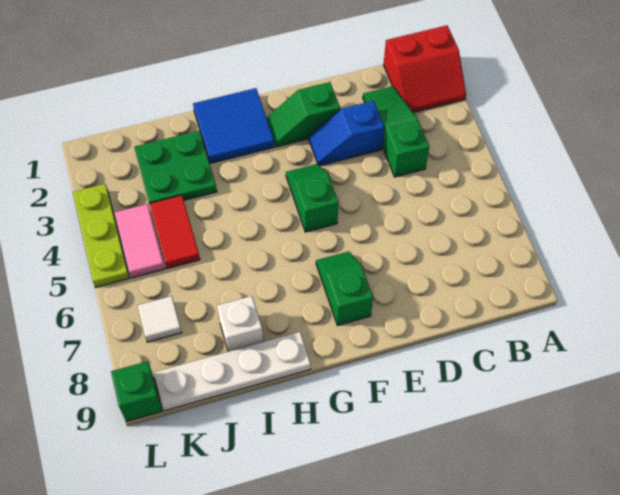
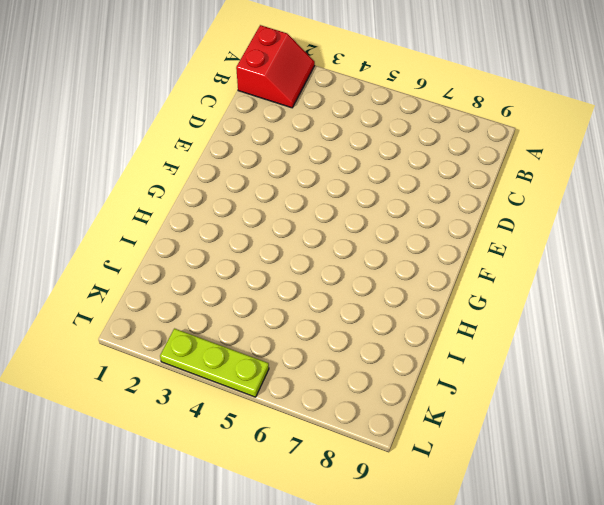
none -> green 1x3 slope [363,86,429,177]
none -> blue 1x2 slope [309,101,384,166]
none -> green 1x2 slope [267,82,340,147]

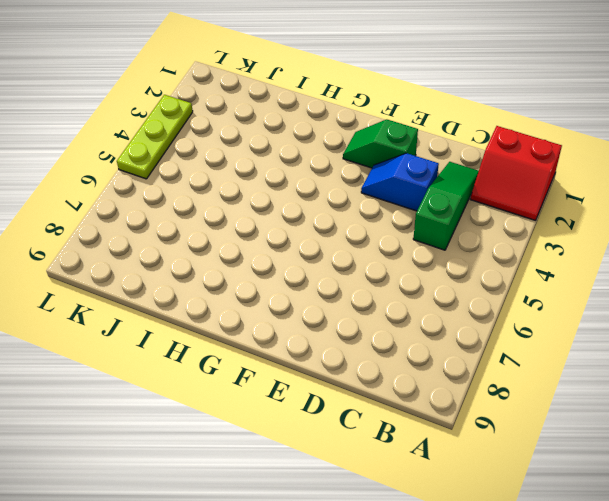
none -> green 1x2 slope [286,164,338,232]
none -> green 1x2 slope [316,252,373,325]
none -> blue 2x2 tile [193,88,274,163]

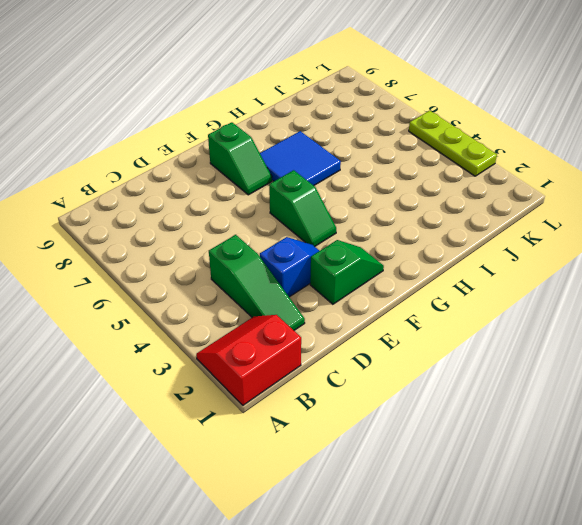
blue 2x2 tile [260,131,341,186] -> blue 2x2 tile moved to [193,88,274,163]
none -> white 1x4 plate [154,332,311,411]
none -> green 2x2 plate [134,131,217,203]
none -> white 1x1 brick [217,296,263,352]

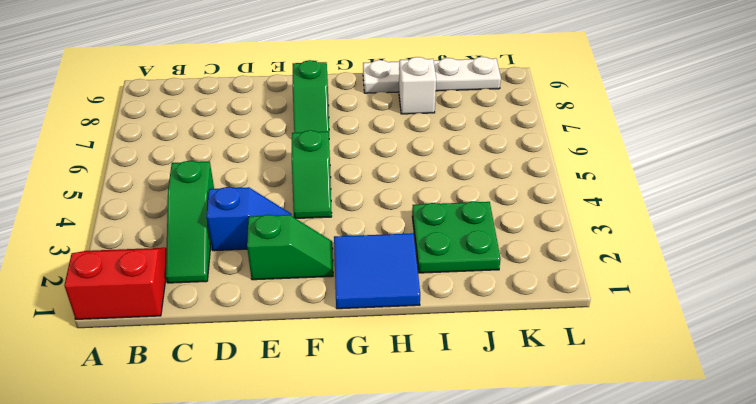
none -> red 1x2 tile [149,195,200,269]
none -> pink 1x2 tile [115,204,165,278]
none -> white 1x1 tile [138,296,182,342]

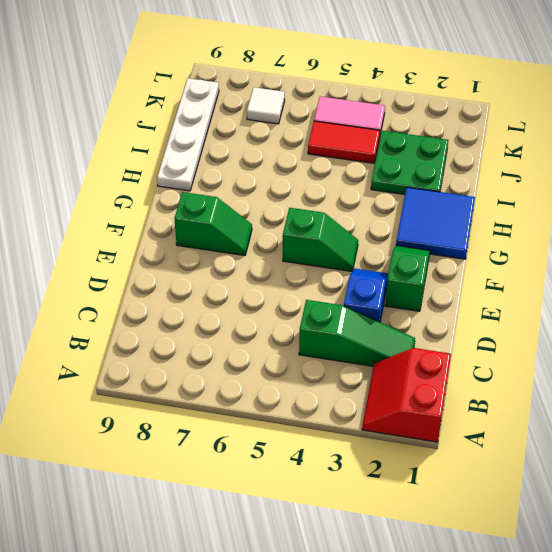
none -> white 1x1 brick [217,296,263,352]
none -> lime 1x3 plate [73,184,129,287]
none -> green 1x1 brick [111,361,162,422]

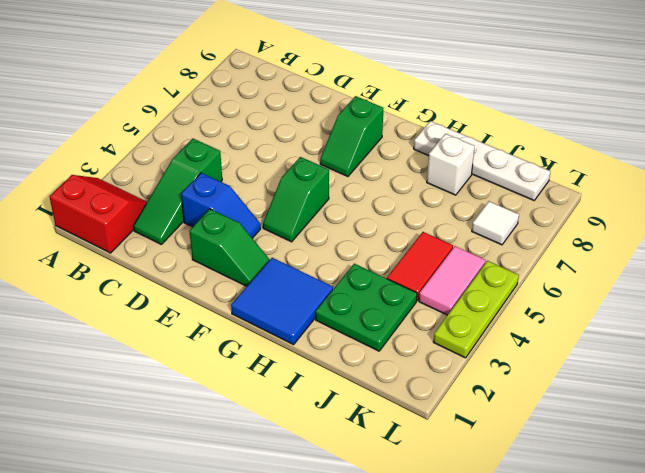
none -> green 1x1 brick [111,361,162,422]

